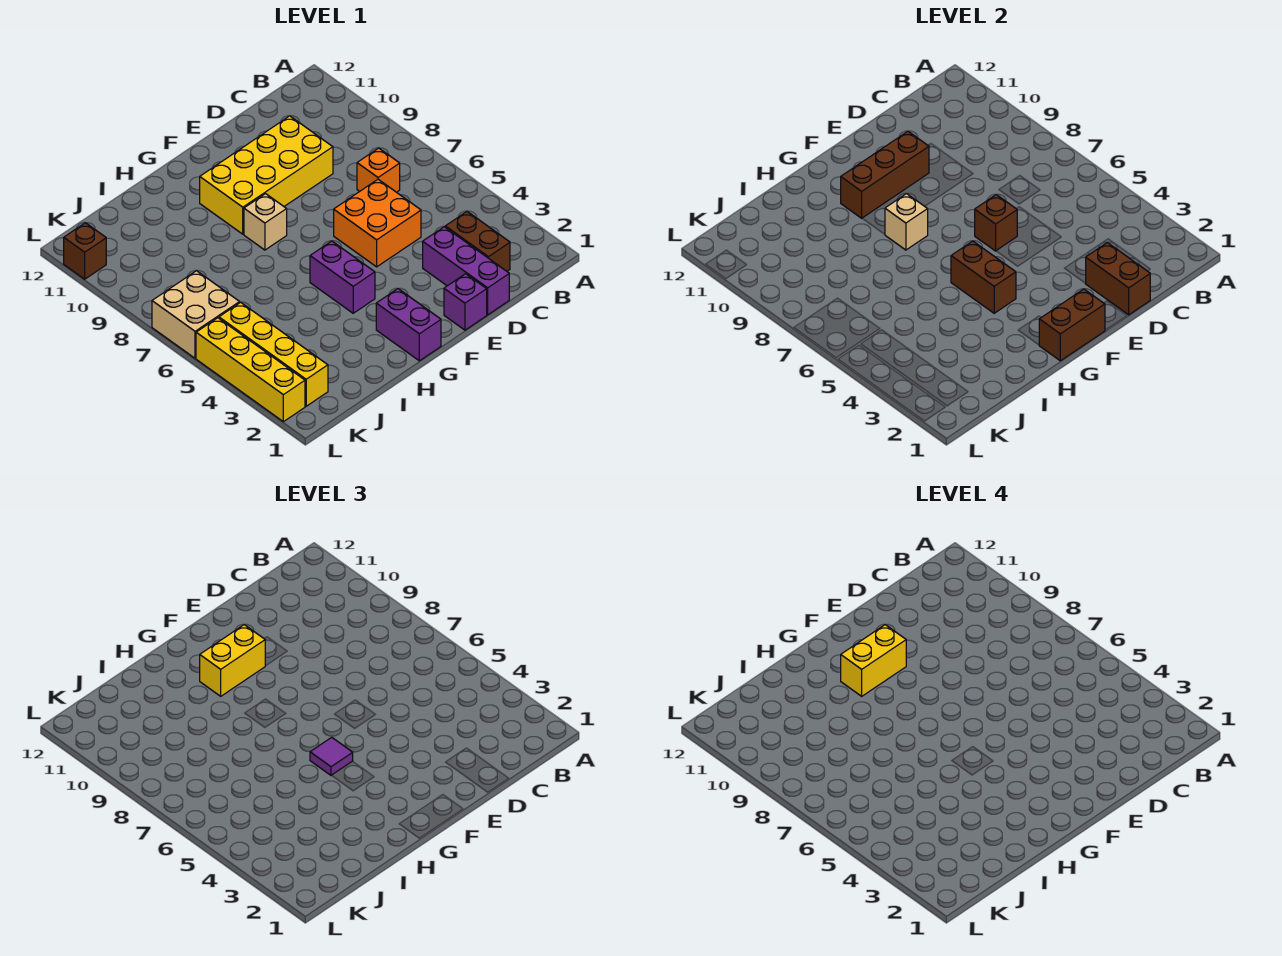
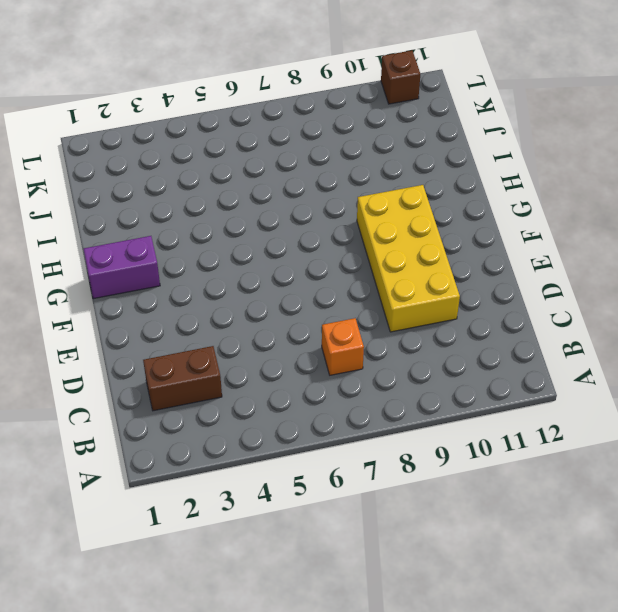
none -> purple 1x3 brick [423,227,509,315]
none -> orange 2x2 brick [334,179,421,267]
none -> purple 1x1 brick [444,274,487,330]

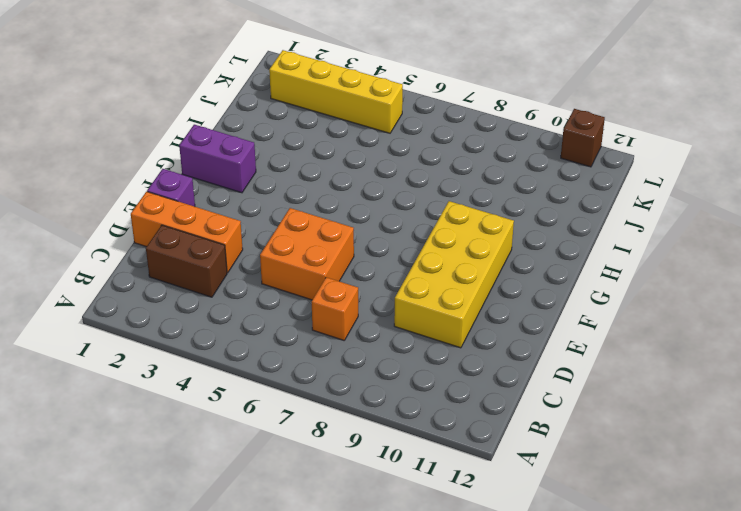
orange 1x3 brick [131,192,243,273] -> purple 1x3 brick [423,227,509,315]
none -> purple 1x2 brick [310,241,375,313]
none -> tan 1x1 brick [244,194,287,250]
none -> tan 2x2 brick [152,271,240,358]

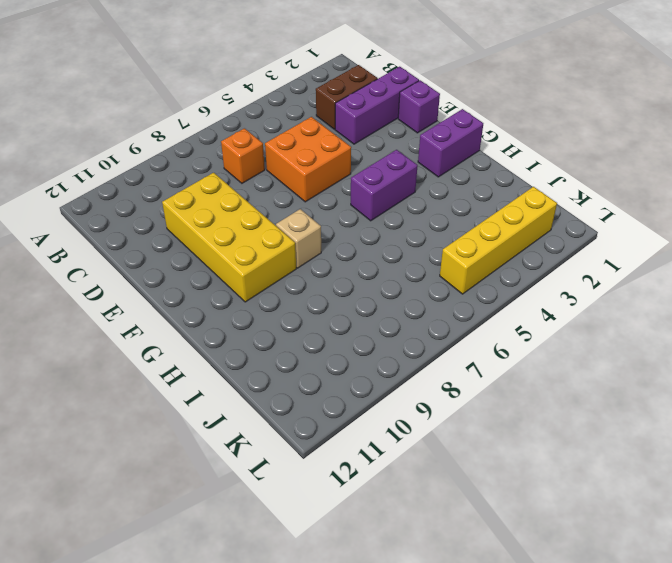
none -> tan 2x2 brick [152,271,240,358]
none -> yellow 1x4 brick [196,318,305,422]
none -> brown 1x1 brick [64,223,106,279]

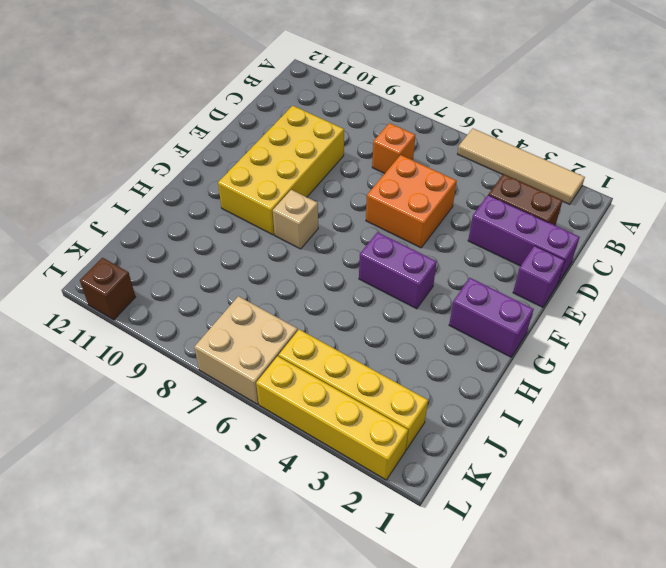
tan 1x4 tile [457,128,585,204] -> none
none -> brown 1x2 brick [1085,243,1150,315]
none -> brown 1x1 brick [975,195,1017,251]
none -> brown 1x3 brick [841,132,929,218]

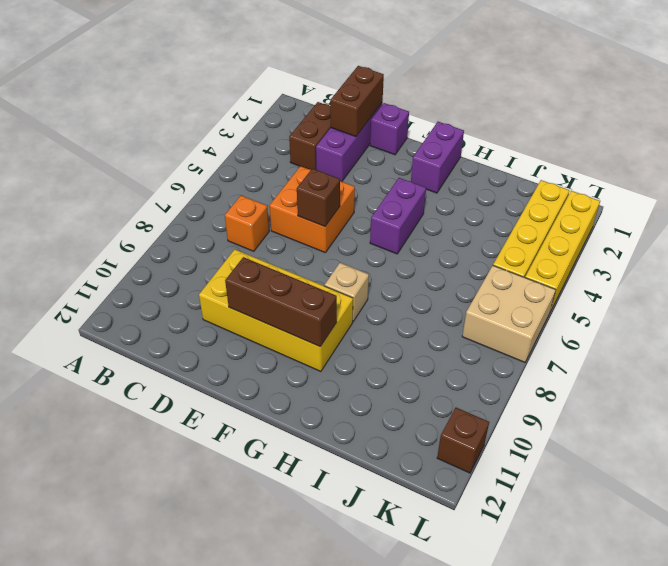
none -> brown 1x2 brick [1039,289,1105,361]
none -> brown 1x2 brick [951,241,1016,313]
none -> tan 1x1 brick [885,194,928,250]

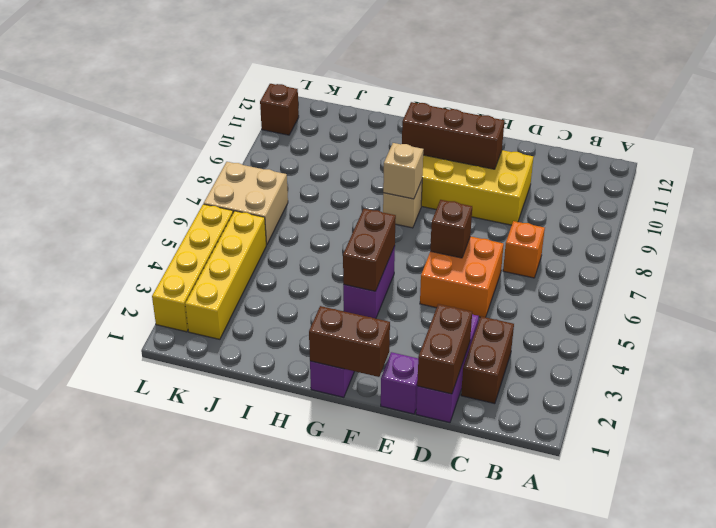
none -> yellow 1x2 brick [200,625,265,696]
none -> purple 1x1 tile [310,737,353,775]
none -> yellow 1x2 brick [841,625,906,696]

